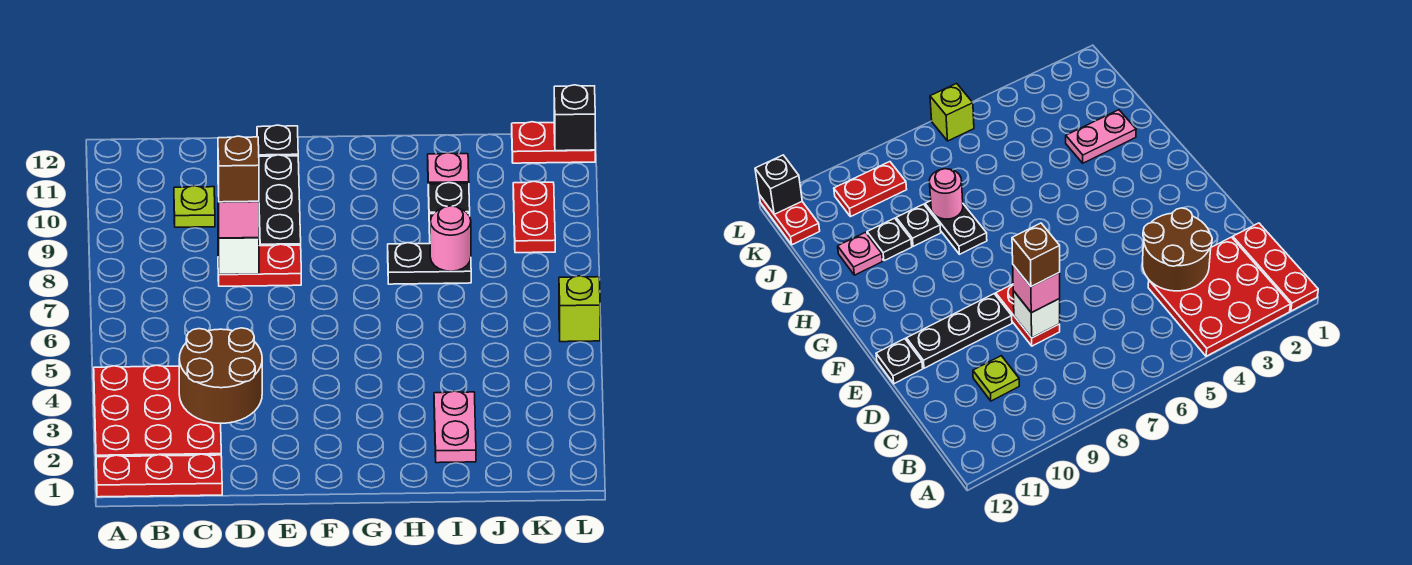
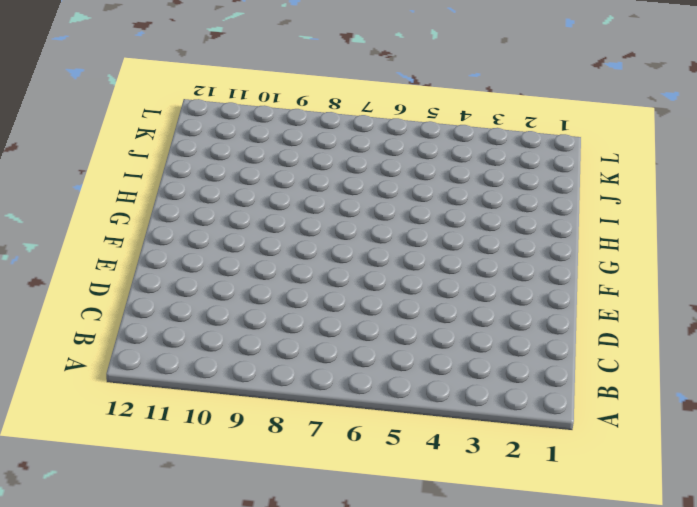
none -> red 1x3 plate [96,454,222,497]
none -> red 3x3 plate [94,365,221,457]
none -> lime 1x1 plate [174,186,215,227]

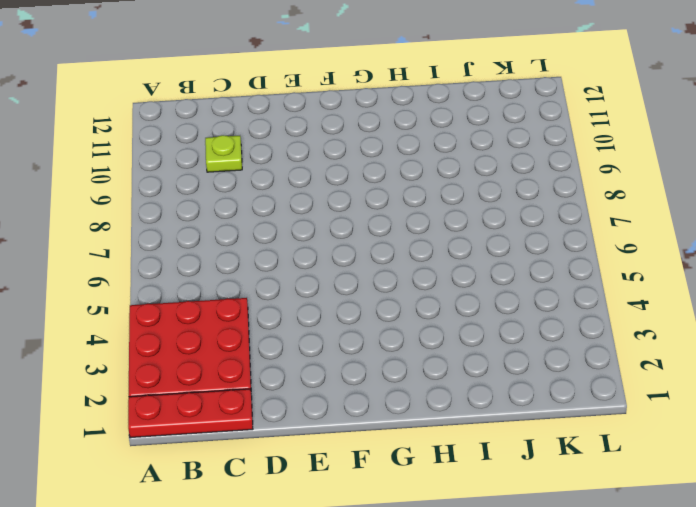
none -> red 1x2 plate [218,244,301,286]
none -> black 1x3 plate [259,155,301,246]
none -> black 1x1 plate [257,125,298,156]

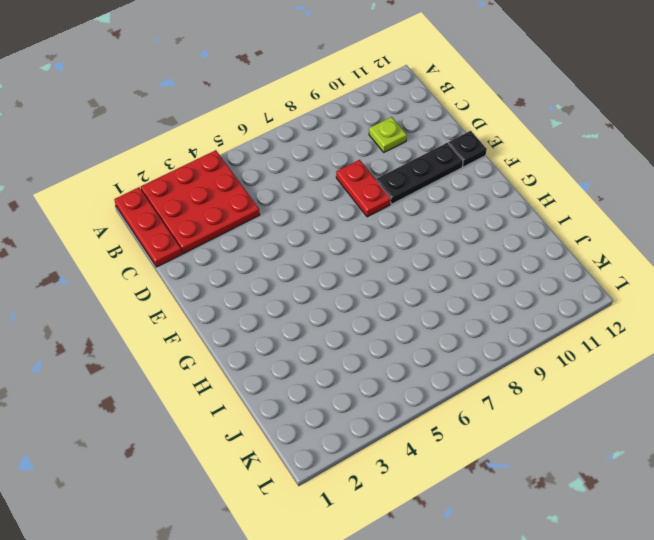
none -> black 1x2 plate [388,243,471,284]
none -> pink 1x2 plate [434,391,476,463]
none -> black 1x1 plate [896,204,941,246]

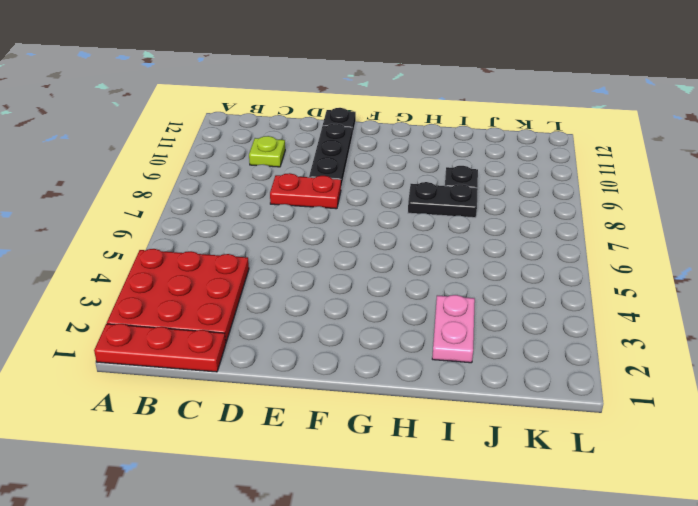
none -> black 1x1 plate [428,183,470,214]
none -> pink 1x1 plate [428,153,469,184]
none -> red 1x2 plate [513,181,555,253]

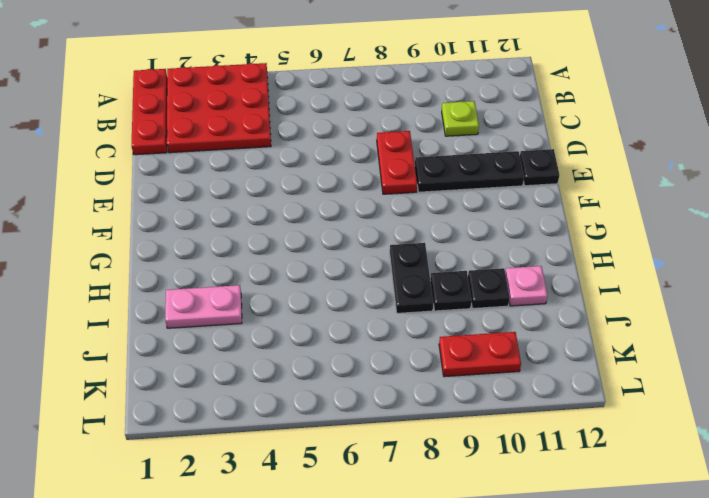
none -> red 1x2 plate [512,122,595,163]
none -> lime 1x1 brick [559,276,600,342]
none -> brown 2x2 round brick [179,328,262,423]

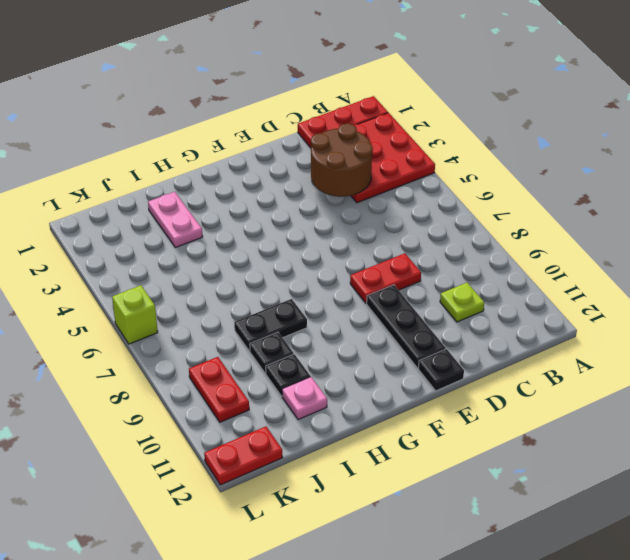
none -> white 1x1 brick [218,233,259,274]
none -> pink 1x1 round brick [430,206,471,271]
none -> black 1x1 brick [554,85,595,151]

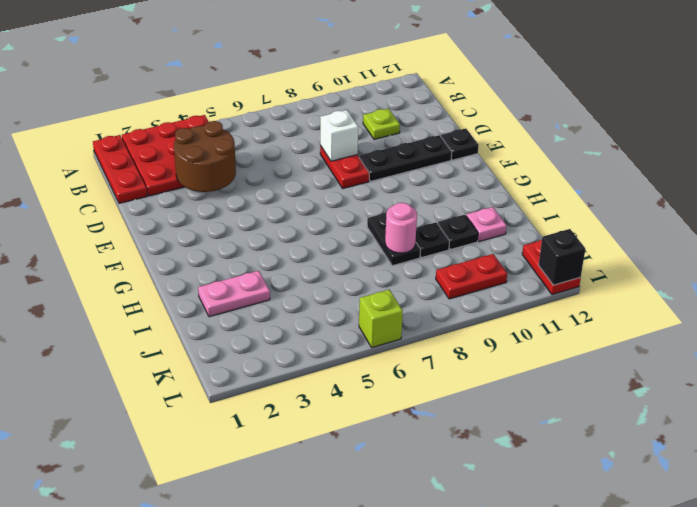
none -> pink 1x1 brick [218,197,259,238]
none -> brown 1x1 brick [218,136,259,202]

